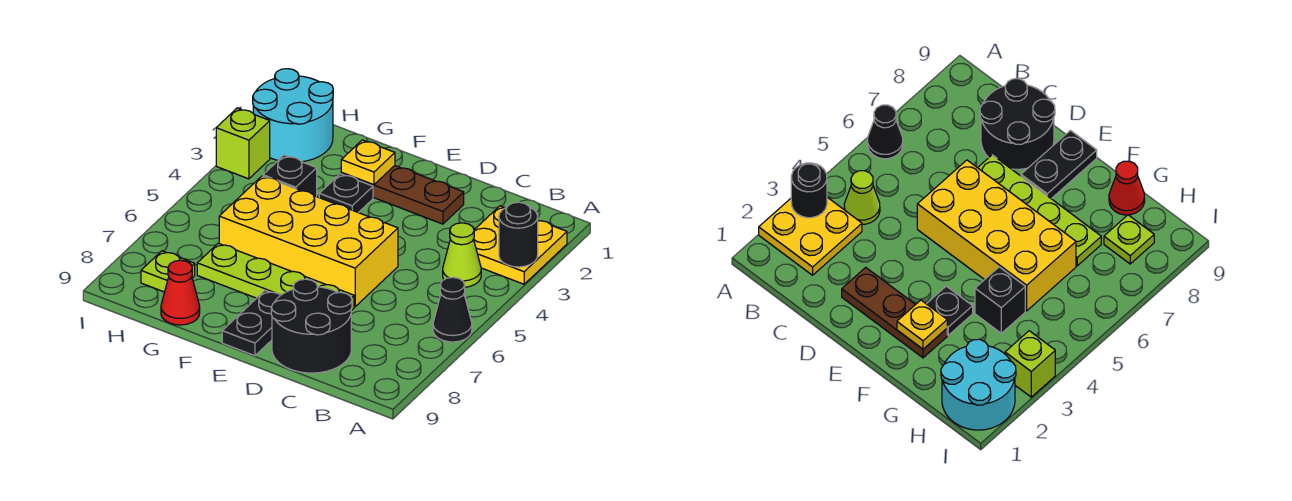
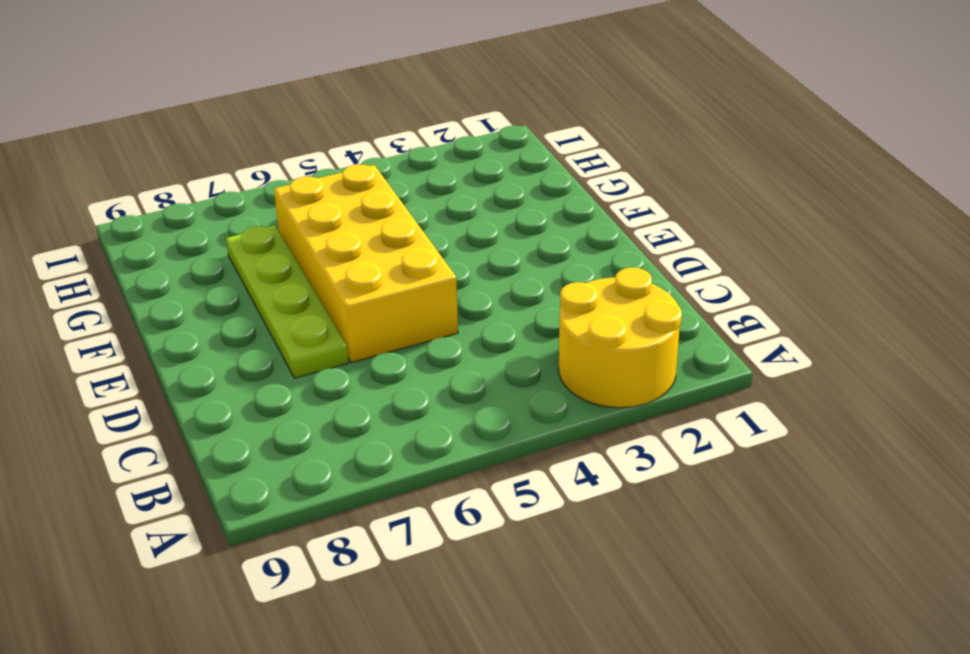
yellow 2x2 round brick [559,268,682,408] -> yellow 2x2 plate [474,206,567,284]
none -> black 1x1 cone [433,277,472,342]
none -> lime 1x1 cone [443,223,481,287]
none -> black 2x2 round brick [271,279,352,373]

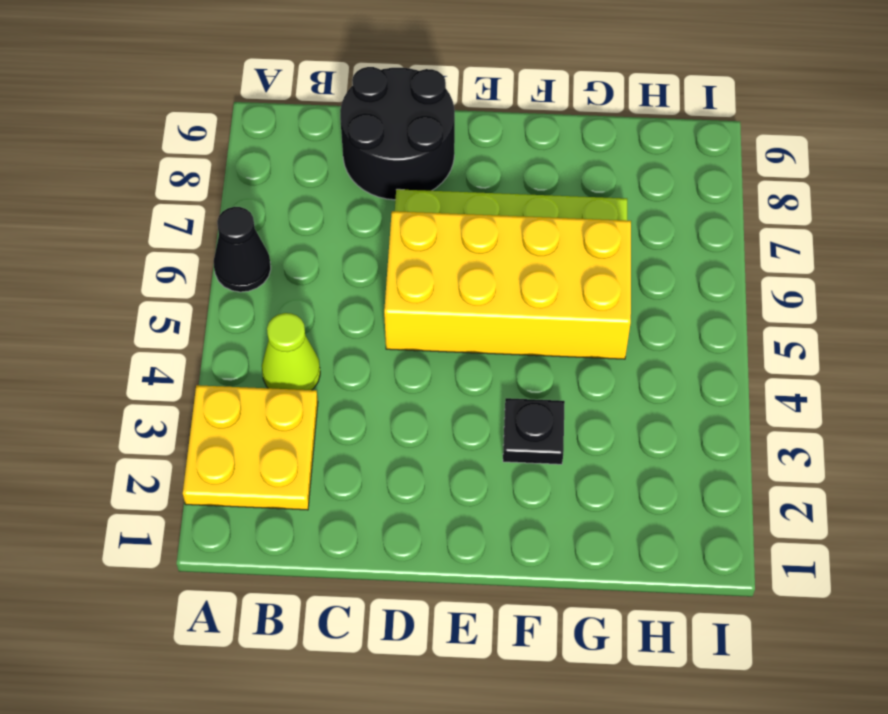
none -> brown 1x3 plate [341,166,464,224]
none -> black 1x2 plate [222,290,281,356]
none -> black 1x1 brick [263,155,317,197]

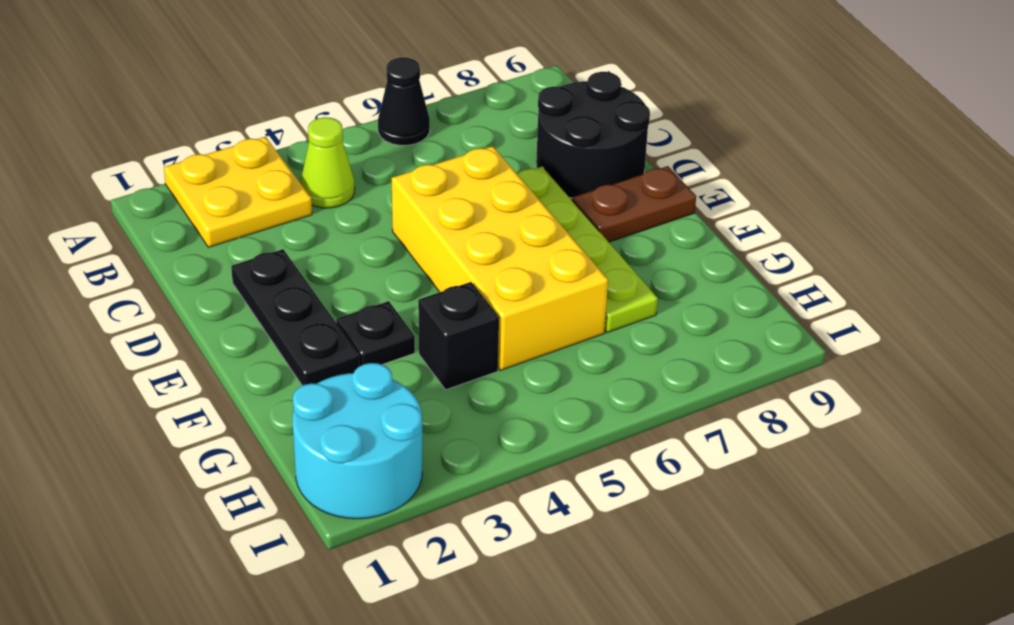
black 1x3 plate [231,249,359,386] -> brown 1x3 plate [341,166,464,224]
brown 1x2 plate [572,166,696,242] -> black 1x2 plate [222,290,281,356]
none -> red 1x1 cone [161,260,200,325]
none -> lime 1x1 plate [141,251,195,292]
none -> lime 1x1 brick [216,108,270,179]

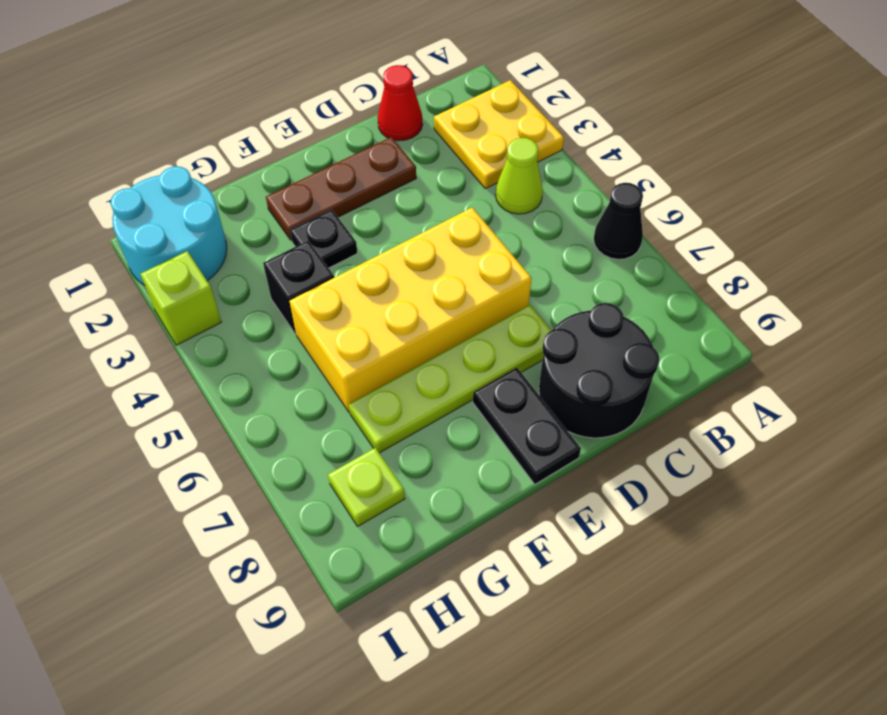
red 1x1 cone [378,65,423,141] -> red 1x1 cone moved to [161,260,200,325]
none -> black 1x1 round brick [499,202,538,267]
none -> yellow 1x1 plate [341,140,395,185]

